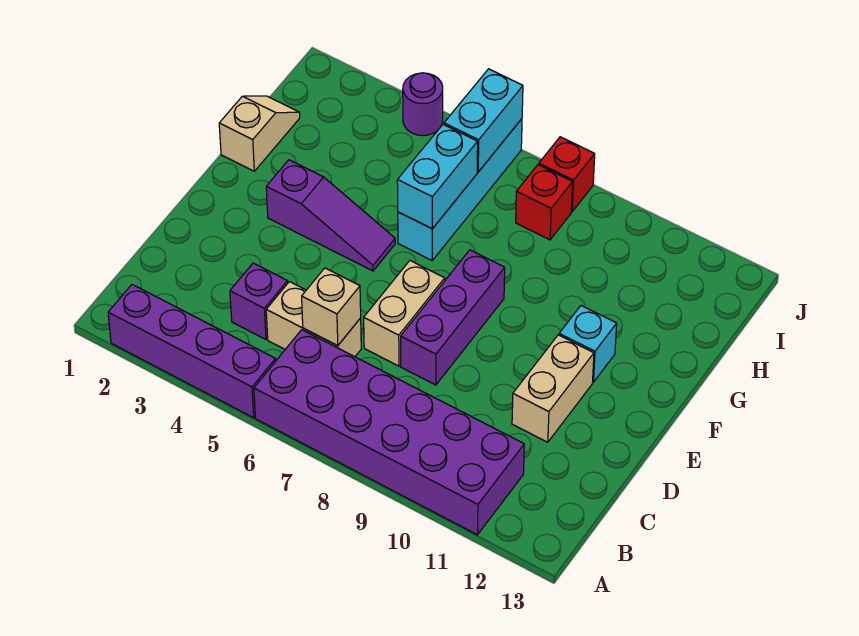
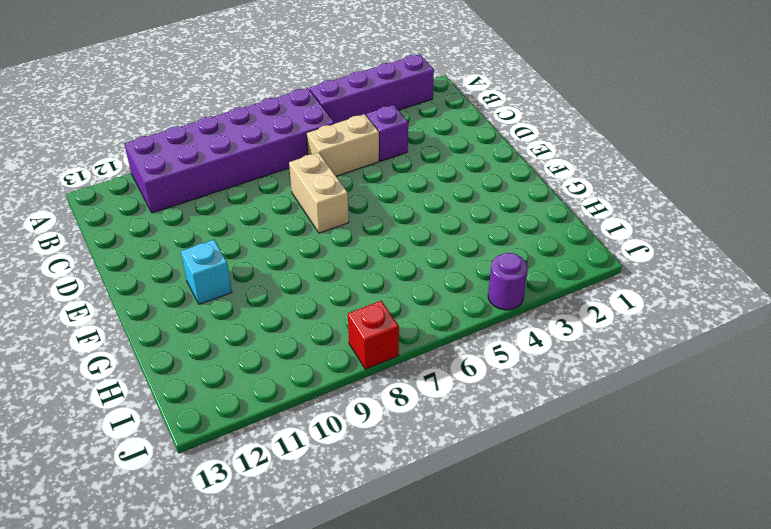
none -> purple 1x3 brick [401,250,505,385]
none -> tan 1x2 brick [512,335,594,442]
none -> purple 1x3 slope [266,160,395,271]

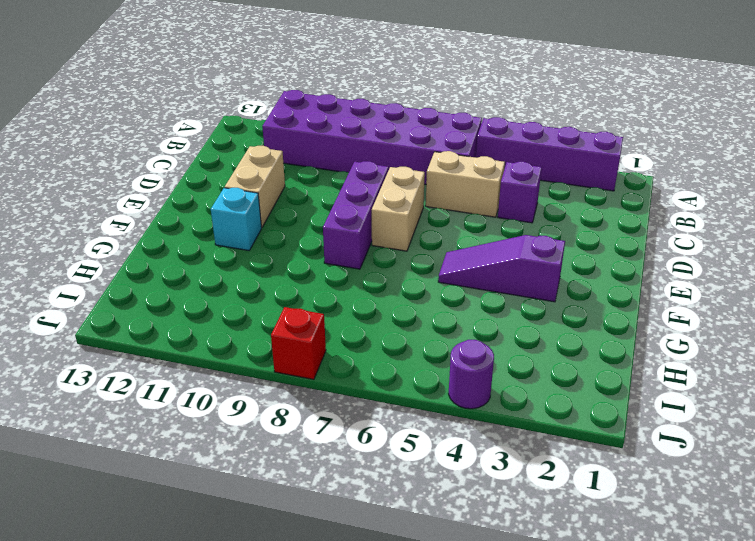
none -> tan 1x2 slope [219,96,300,171]
none -> cyan 1x4 brick [398,119,522,260]
none -> red 1x1 brick [516,165,573,240]

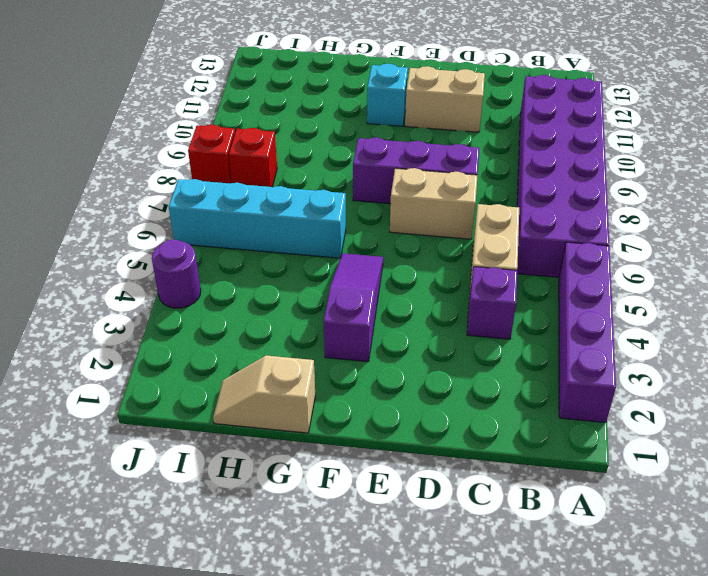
none -> tan 1x1 brick [302,268,361,346]
none -> cyan 1x2 brick [397,125,478,229]
none -> cyan 1x2 brick [444,69,523,172]

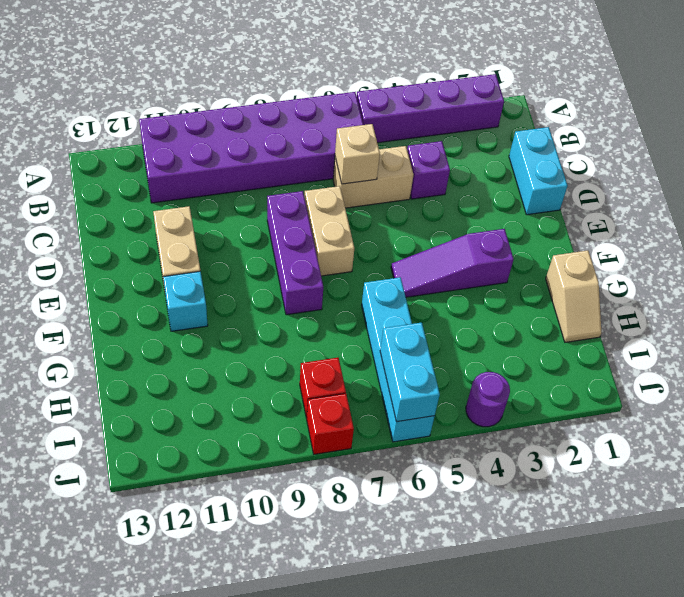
cyan 1x2 brick [509,127,568,215] -> cyan 1x2 brick moved to [397,125,478,229]

